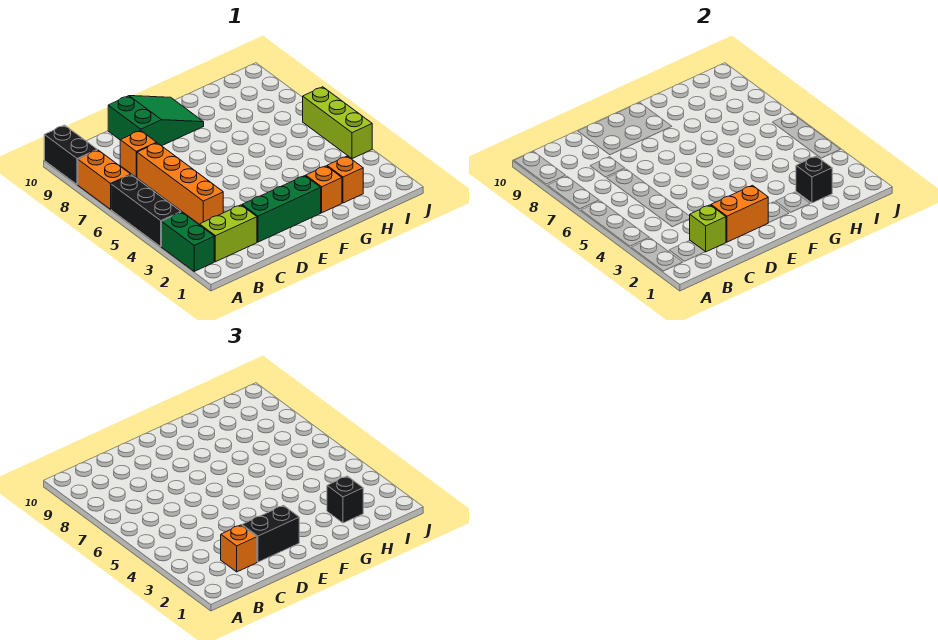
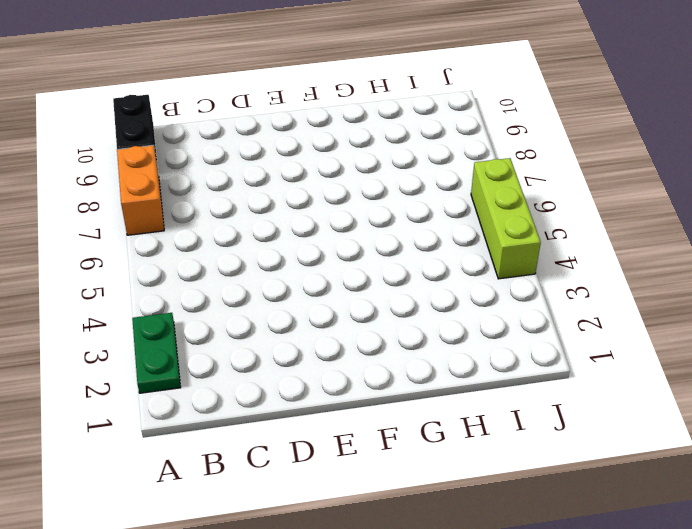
green 1x2 plate [132,313,181,393] -> green 1x2 brick [162,212,214,271]
none -> black 1x3 brick [111,175,181,246]
none -> lime 1x2 brick [200,205,257,262]
none -> orange 1x4 brick [137,143,223,224]

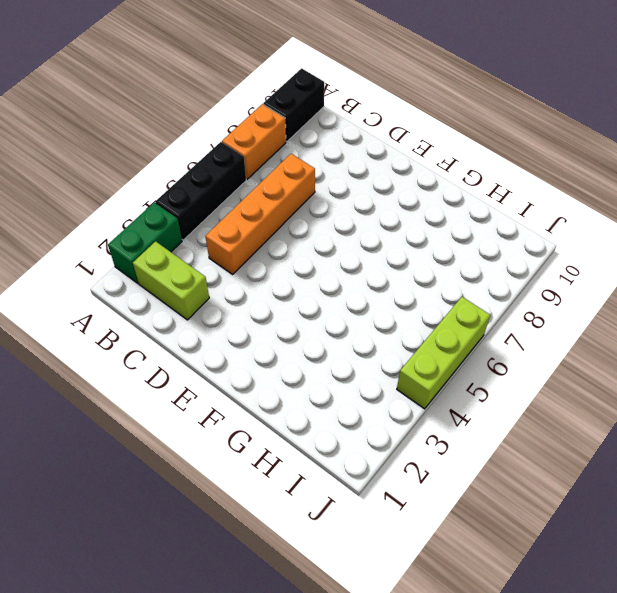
none -> orange 1x1 brick [120,131,157,177]
none -> green 1x3 brick [242,176,321,242]
none -> green 2x3 slope [108,96,204,146]

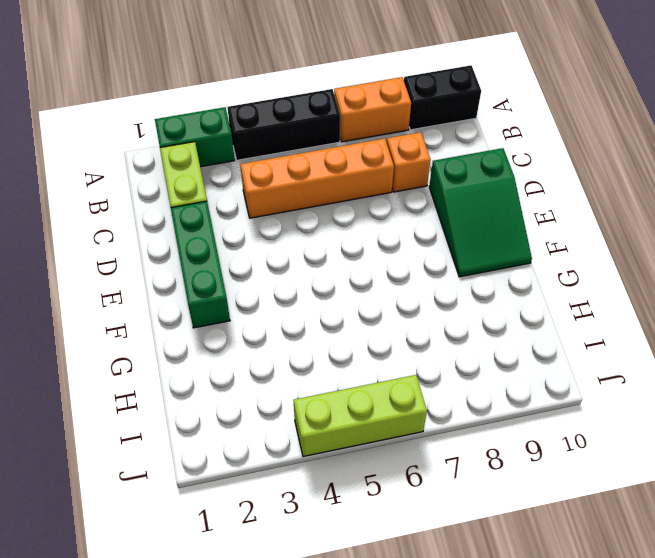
none -> orange 1x1 brick [306,166,342,213]
none -> orange 1x1 brick [327,156,363,203]
none -> lime 1x1 brick [690,205,726,252]

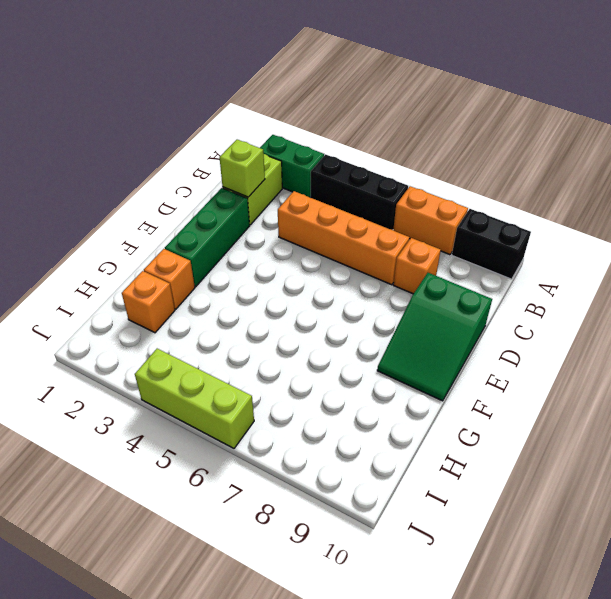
none -> orange 1x2 brick [711,185,768,242]
none -> black 1x1 brick [796,156,832,203]
none -> orange 1x1 brick [221,525,257,572]

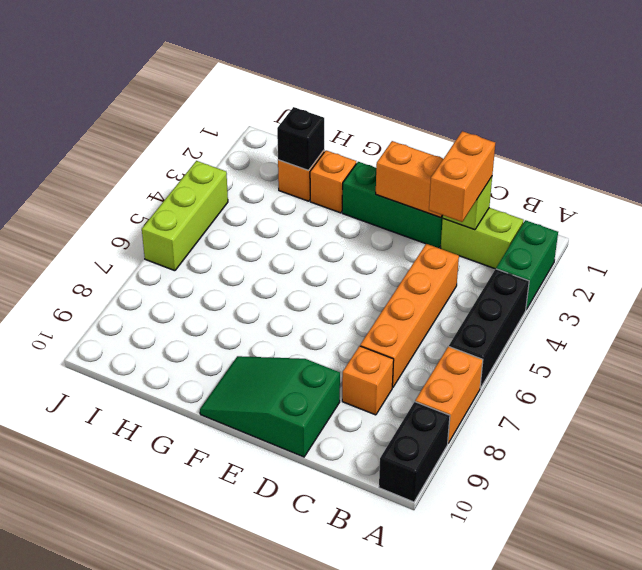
orange 1x2 brick [429,131,495,222] -> orange 1x1 brick [221,525,257,572]
none -> black 1x2 brick [242,505,299,562]
none -> black 1x1 brick [327,476,363,523]

